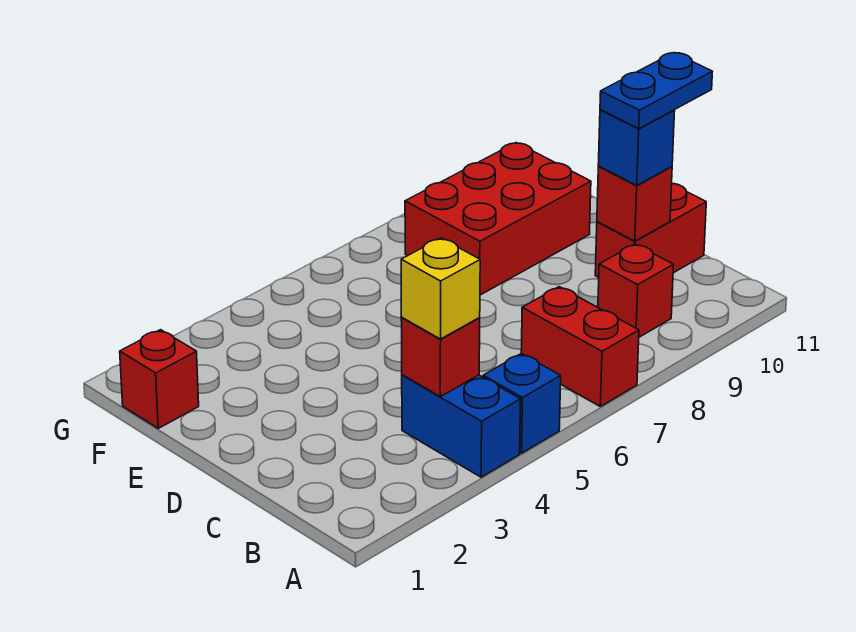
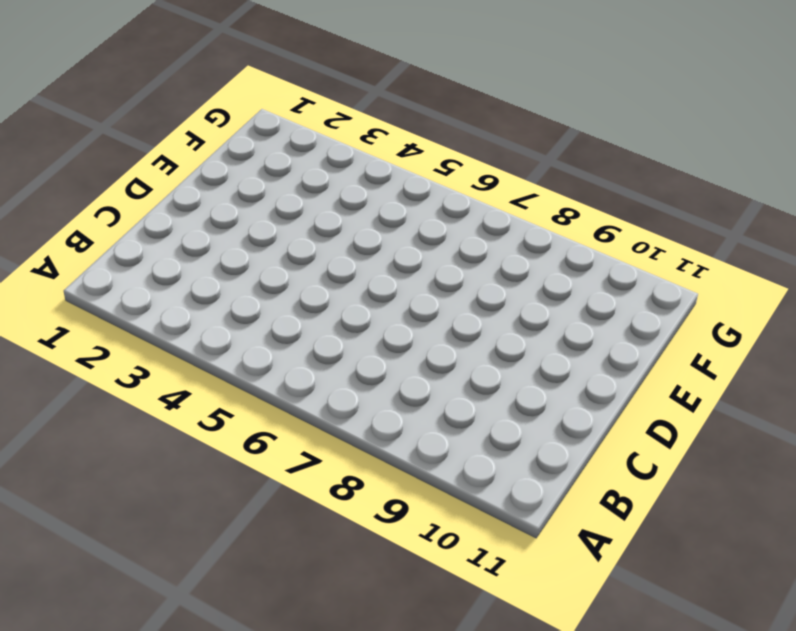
none -> blue 1x2 brick [402,375,521,477]
none -> blue 1x1 brick [483,353,561,453]
none -> red 1x2 brick [521,287,639,407]

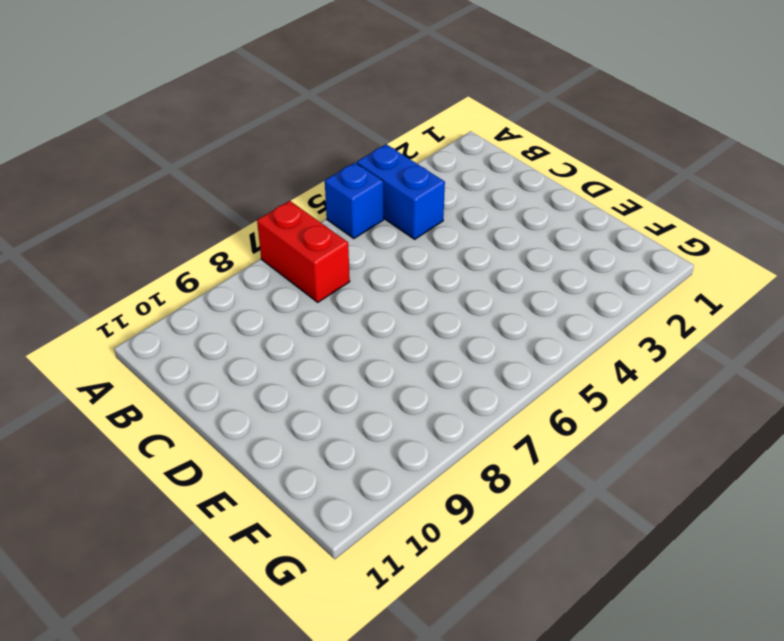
none -> red 1x1 brick [598,244,674,337]
none -> red 1x2 brick [595,184,706,278]
none -> red 2x3 brick [405,143,591,295]

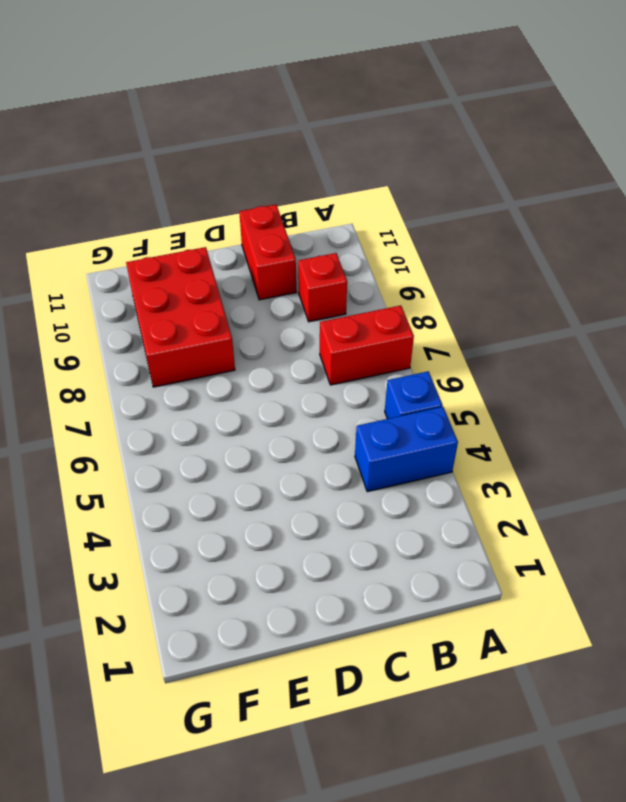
none -> red 1x1 brick [120,330,199,428]
none -> red 1x1 brick [401,318,480,397]
none -> red 1x1 brick [597,166,672,241]

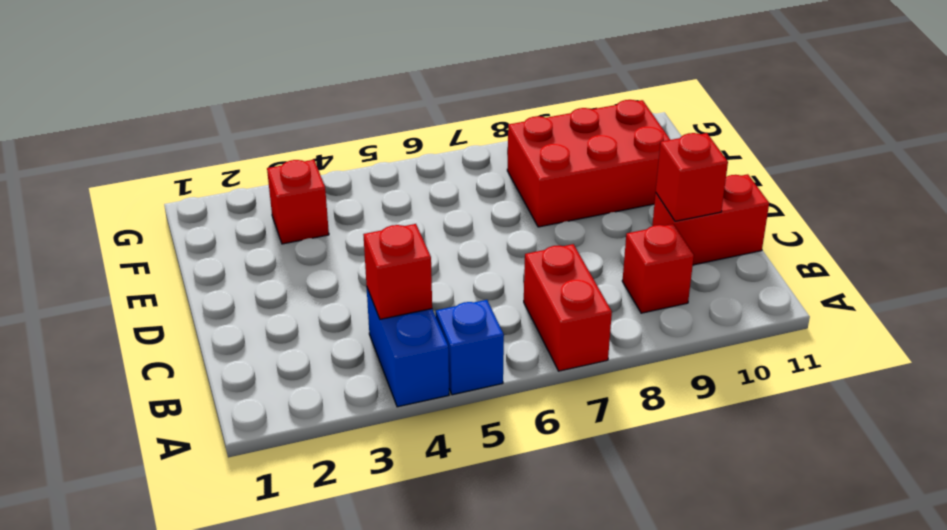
red 1x1 brick [267,160,329,244] -> red 1x1 brick moved to [120,330,199,428]
none -> yellow 1x1 brick [401,238,480,339]
none -> blue 1x1 brick [598,110,675,185]
none -> blue 1x2 plate [600,53,712,129]

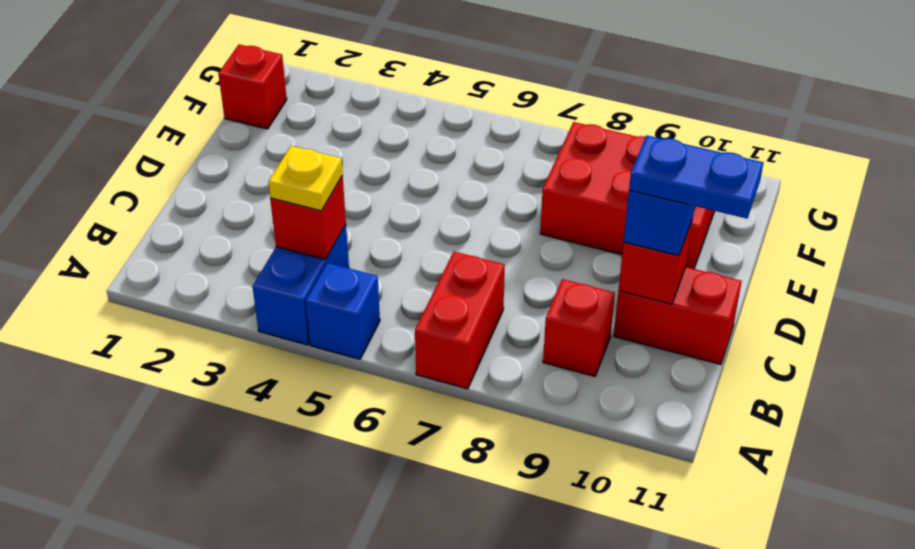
yellow 1x1 plate [268,146,343,211] -> yellow 1x1 brick [401,238,480,339]

